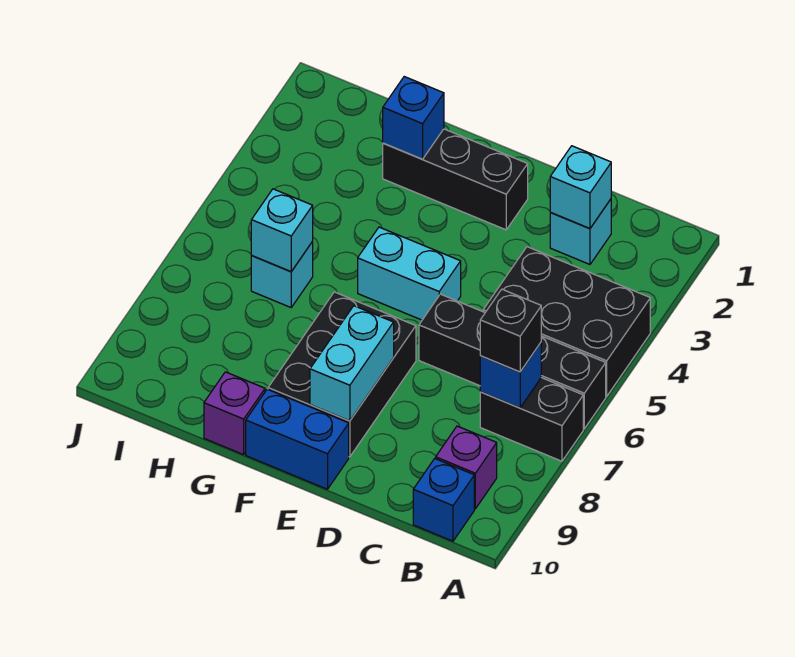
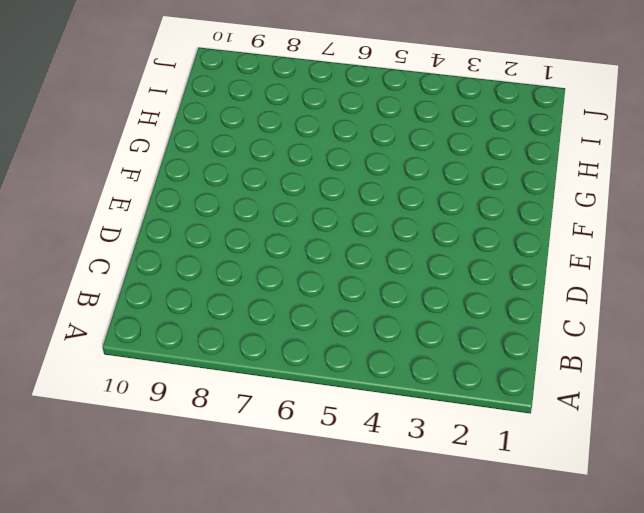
none -> black 2x3 brick [483,247,650,396]
none -> black 1x4 brick [419,294,606,429]
none -> black 1x2 brick [480,378,583,461]

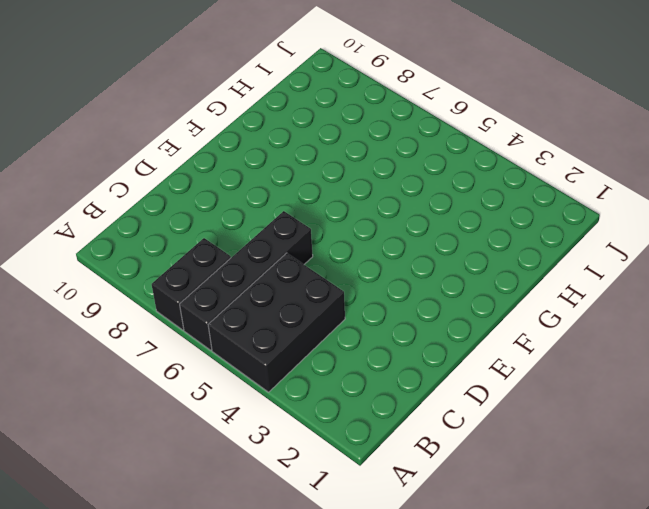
none -> purple 1x1 brick [436,426,497,509]
none -> blue 1x1 brick [413,459,474,541]
none -> cyan 1x1 brick [550,199,611,264]

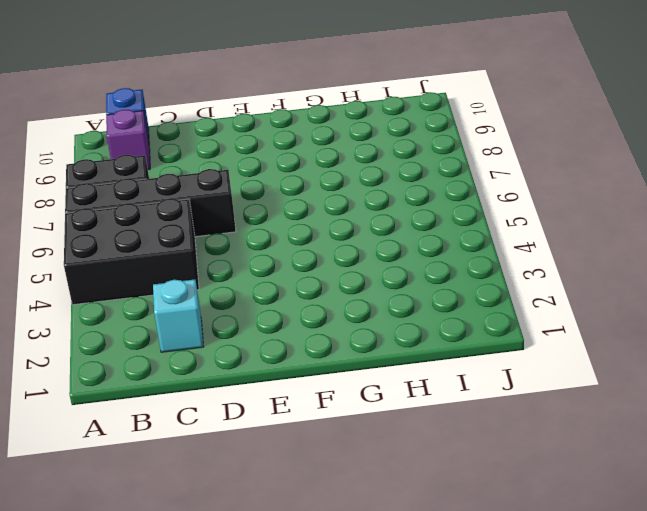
none -> black 1x3 brick [383,129,528,230]
none -> cyan 1x2 brick [358,227,461,320]
none -> black 2x3 brick [268,292,416,457]

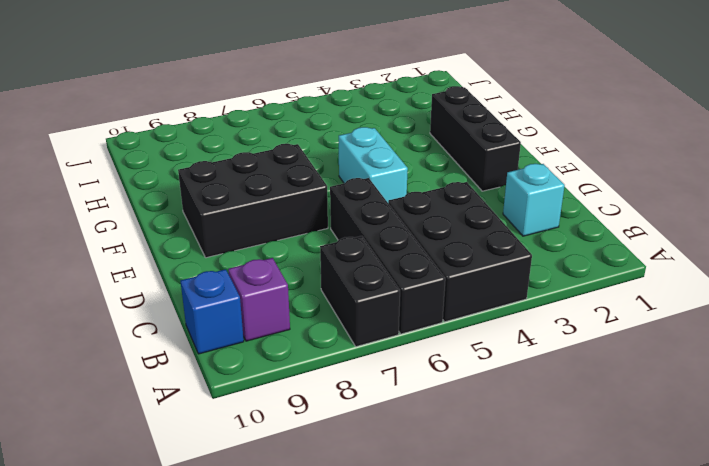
none -> blue 1x2 brick [246,389,349,489]
none -> purple 1x1 brick [204,372,265,455]
none -> cyan 1x1 brick [251,242,313,307]

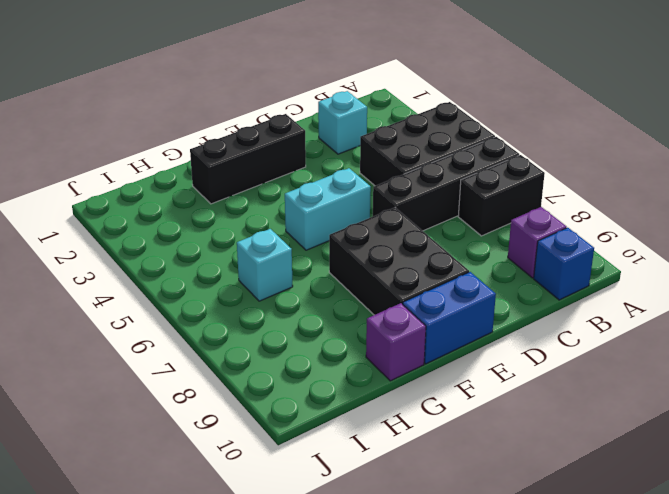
none -> blue 1x1 brick [480,343,541,408]
none -> cyan 1x1 brick [550,146,611,229]
none -> cyan 1x2 brick [310,306,394,421]

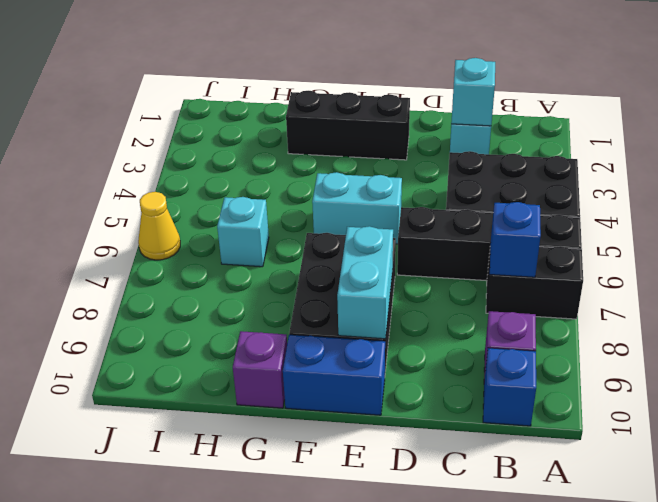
yellow 1x1 cone [138,192,180,260] -> none
none -> blue 1x1 brick [383,77,444,159]
none -> cyan 1x1 brick [251,189,313,272]
none -> black 1x1 brick [480,289,541,372]

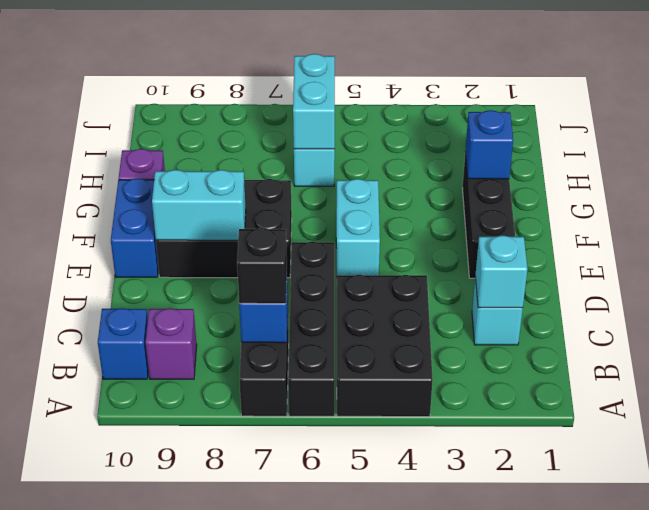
cyan 1x2 brick [293,54,335,149] -> cyan 1x1 brick [251,189,313,272]

